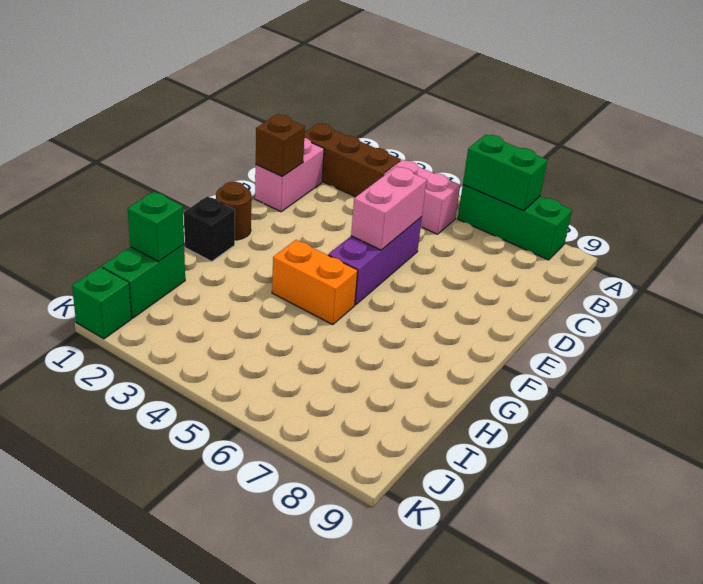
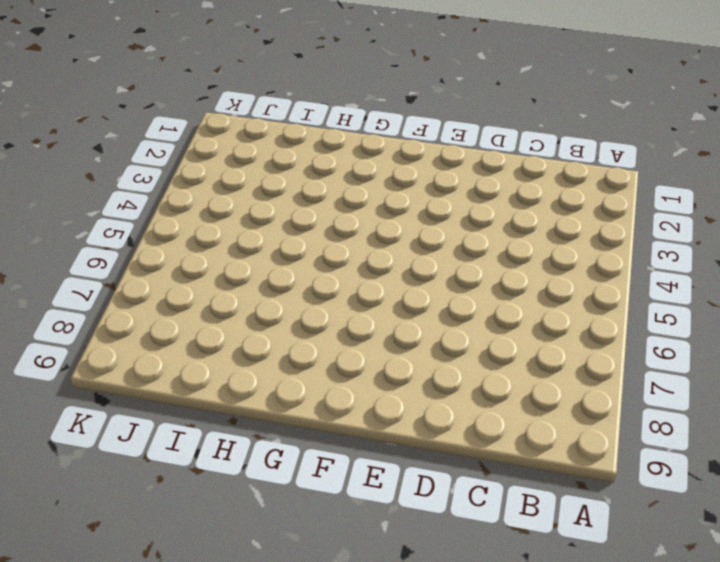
none -> green 1x3 brick [458,185,572,260]
none -> brown 1x3 brick [304,123,401,197]
none -> pink 1x2 brick [384,160,460,234]

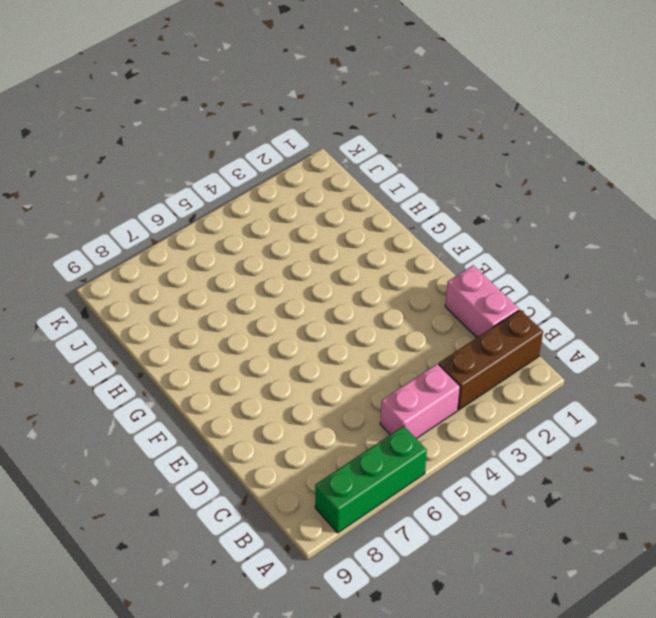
none -> purple 1x3 brick [328,217,422,305]
none -> brown 1x1 round brick [216,182,251,240]
none -> black 1x1 brick [184,196,235,261]

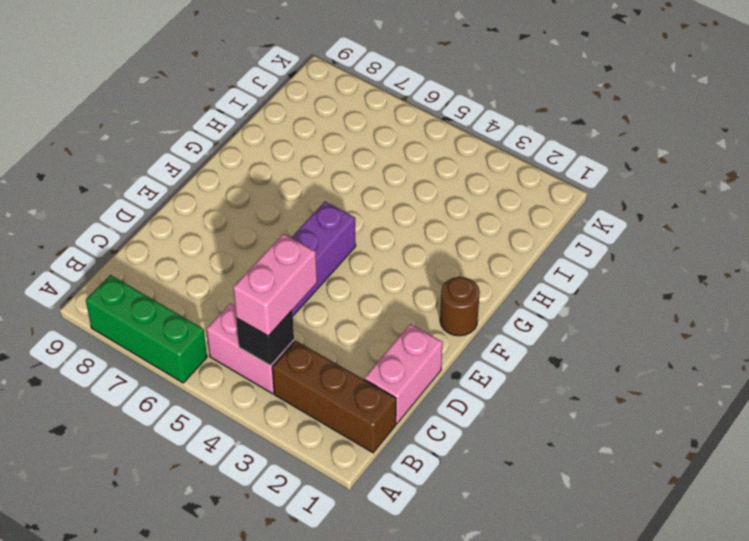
black 1x1 brick [236,311,294,366] -> black 1x1 brick moved to [184,196,235,261]
pink 1x2 brick [233,234,317,336] -> pink 1x2 brick moved to [351,166,427,250]
none -> orange 1x2 brick [272,240,358,325]
none -> green 1x2 brick [102,245,185,318]
none -> green 1x1 brick [72,267,131,339]

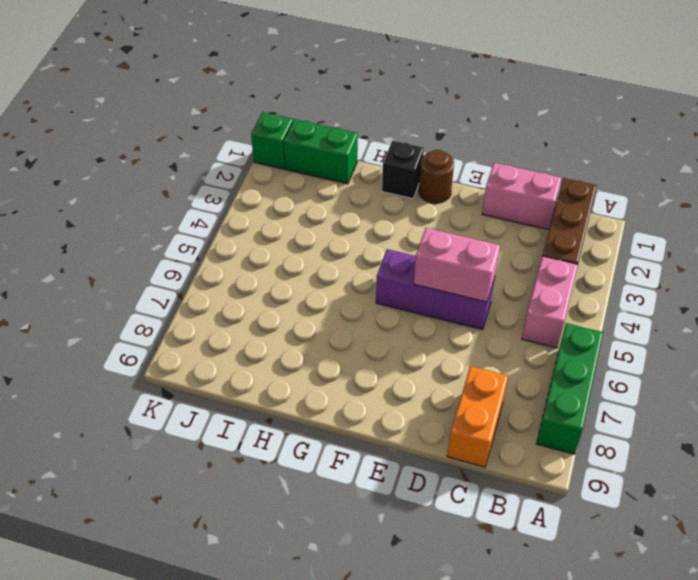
orange 1x2 brick [447,366,508,467] -> orange 1x2 brick moved to [272,240,358,325]
none -> green 1x2 brick [463,135,548,211]
none -> brown 1x1 brick [256,115,305,177]
none -> green 1x1 brick [128,192,184,262]

